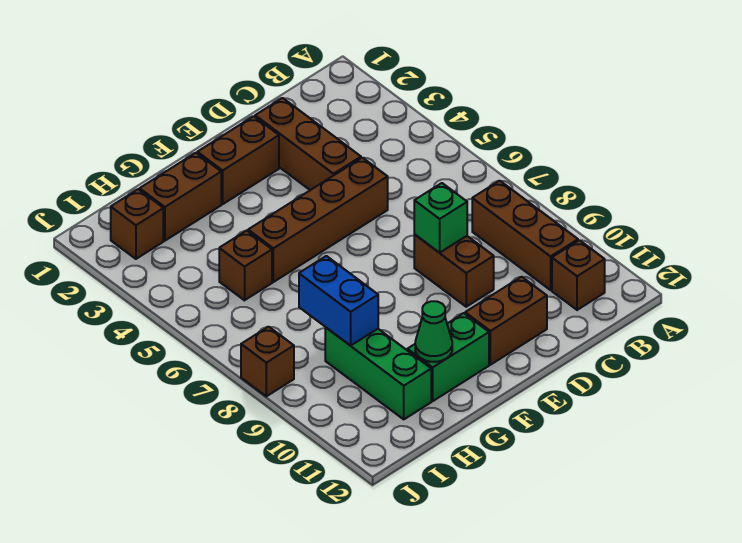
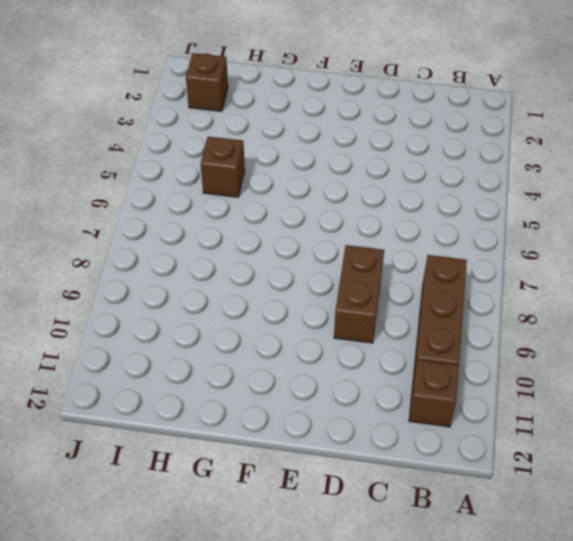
none -> brown 1x3 brick [255,98,361,190]
none -> brown 1x4 brick [248,158,388,282]
none -> brown 1x2 brick [465,277,547,365]

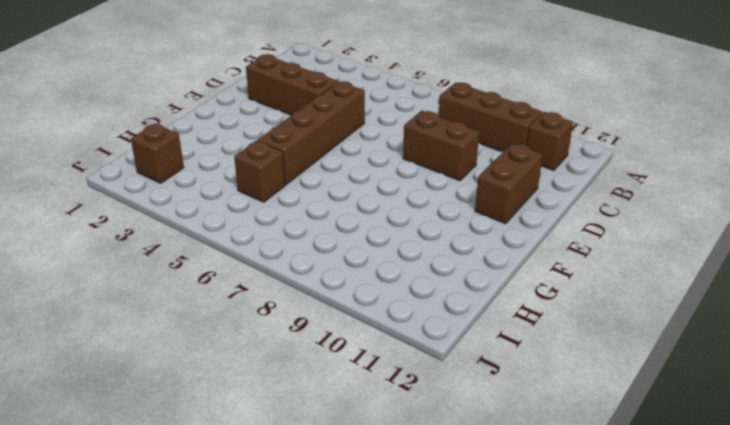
none -> brown 1x2 brick [197,116,279,204]
none -> green 1x2 brick [407,313,489,401]
none -> brown 1x2 brick [140,153,221,241]

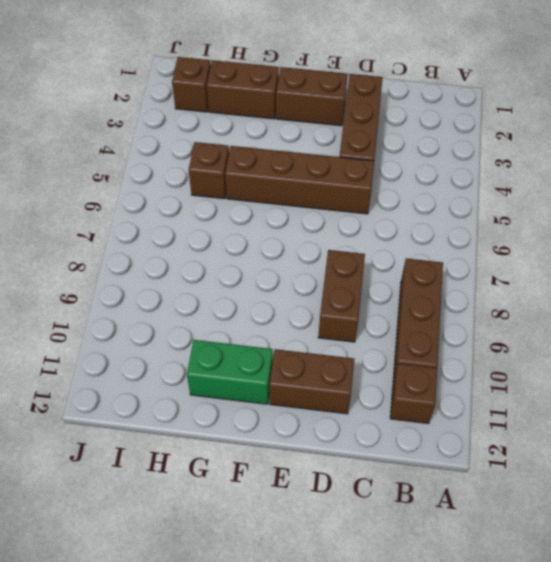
none -> green 1x3 brick [325,328,431,419]
none -> brown 1x1 brick [241,327,294,396]
none -> green 1x1 brick [414,183,467,253]

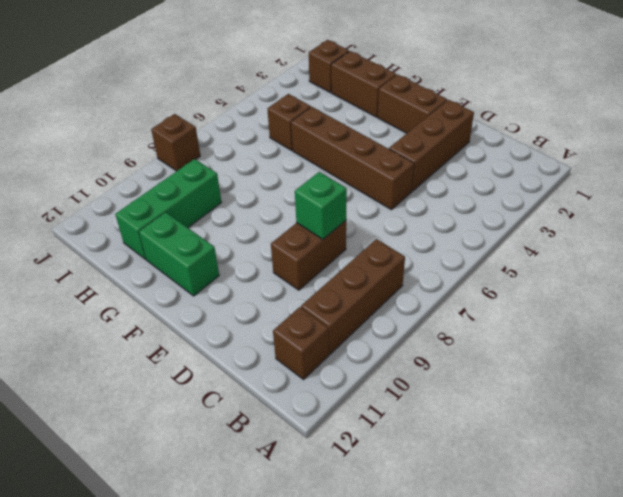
none -> brown 1x2 brick [465,277,547,365]
none -> green 1x1 cone [415,301,452,362]
none -> blue 1x2 brick [299,256,378,346]

